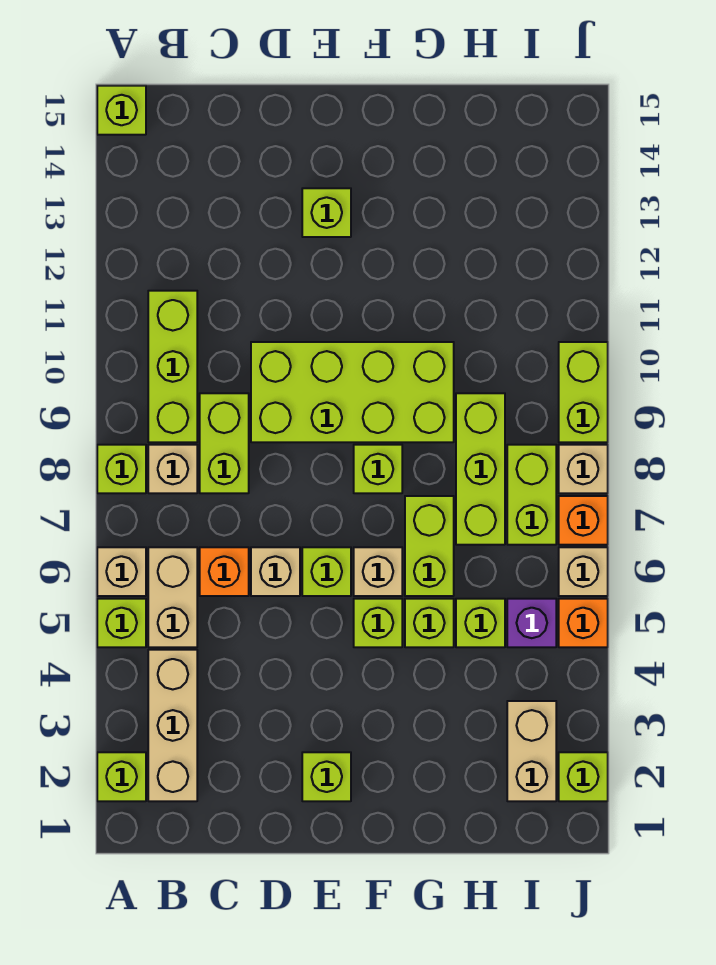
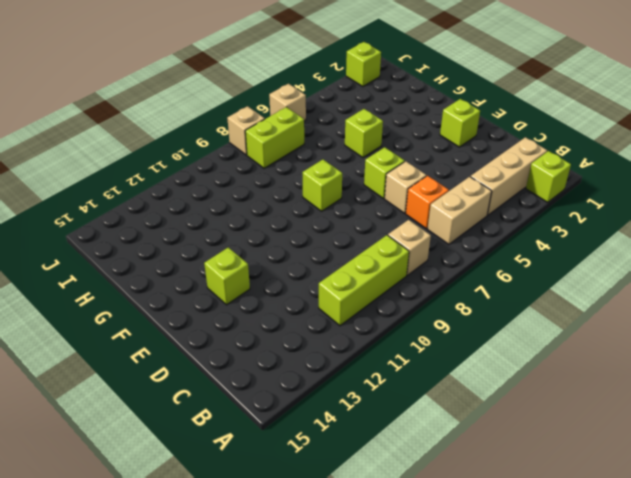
none -> lime 1x1 brick [97,599,146,647]
none -> tan 1x1 brick [97,547,146,596]
none -> lime 1x1 brick [97,445,146,493]
none -> lime 1x1 brick [97,86,146,135]

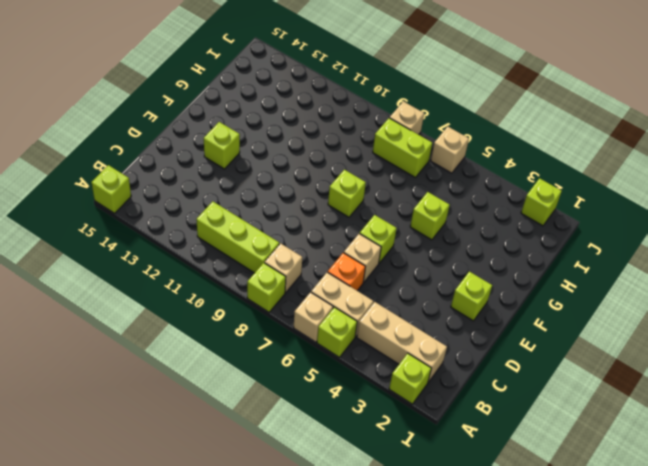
none -> lime 1x2 brick [200,393,249,493]
none -> lime 2x4 brick [251,342,454,442]
none -> lime 1x1 brick [354,599,402,647]
none -> tan 1x1 brick [354,547,402,596]

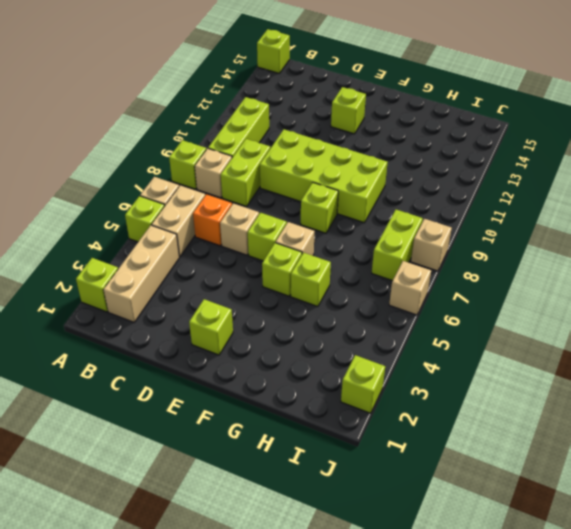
none -> lime 1x2 brick [405,496,454,596]
none -> lime 1x1 brick [456,599,505,647]
none -> lime 1x3 brick [456,393,505,545]
none -> tan 1x2 brick [507,701,556,801]

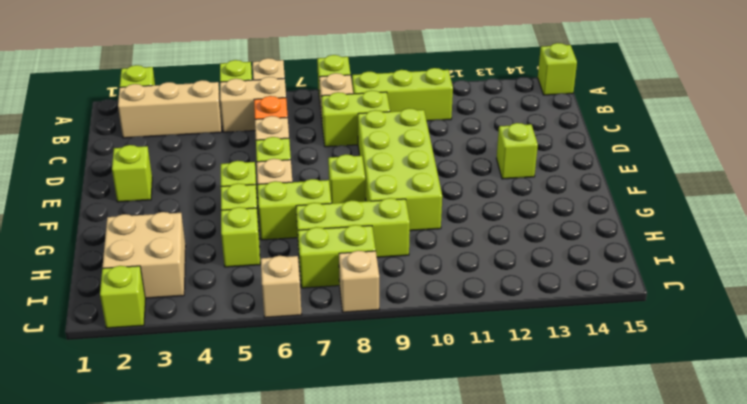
tan 2x2 brick [103,212,186,298] -> tan 1x2 brick [507,701,556,801]
none -> purple 1x1 brick [507,599,556,647]
none -> orange 1x1 brick [559,599,608,647]
none -> orange 1x1 brick [559,496,608,545]
none -> lime 1x2 brick [559,342,608,442]

